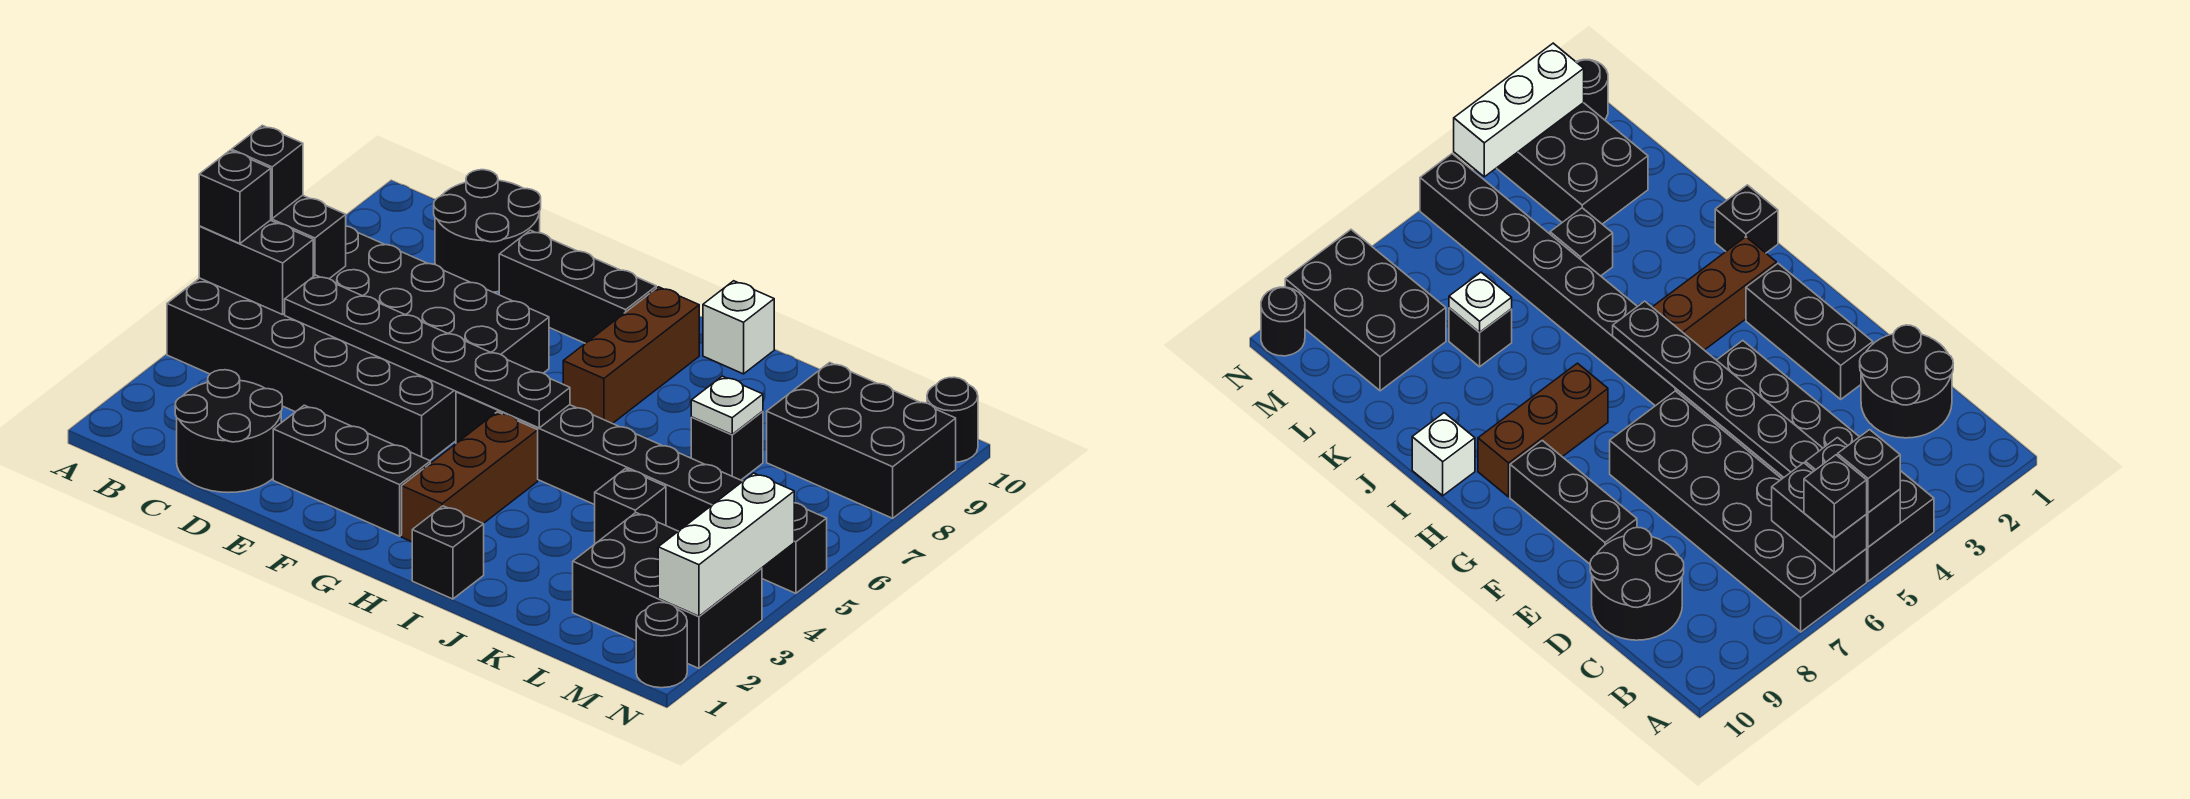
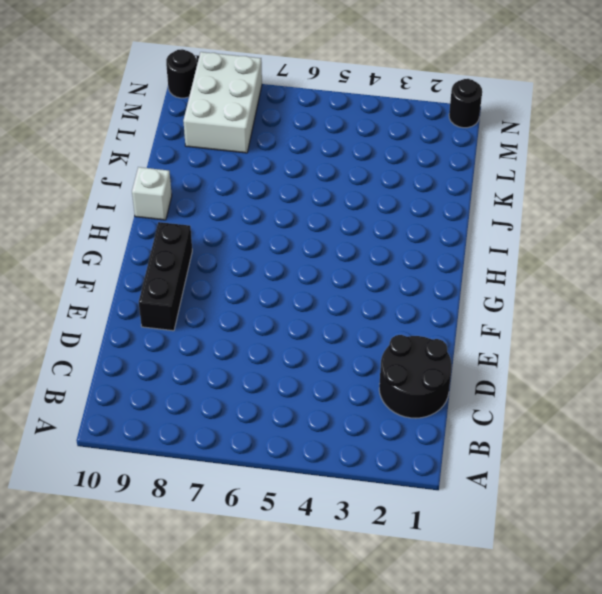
white 2x3 brick [183,52,262,153] -> black 2x3 brick [767,362,956,518]
none -> black 2x6 brick [167,278,456,461]
none -> black 2x6 brick [330,226,549,373]
none -> black 2x2 round brick [434,170,541,292]

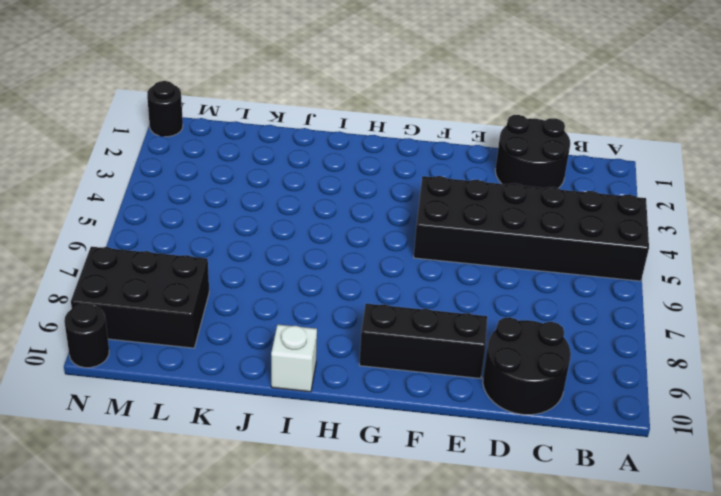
none -> black 2x6 brick [330,226,549,373]
none -> black 1x3 brick [273,405,430,536]
none -> black 1x8 brick [456,392,827,593]

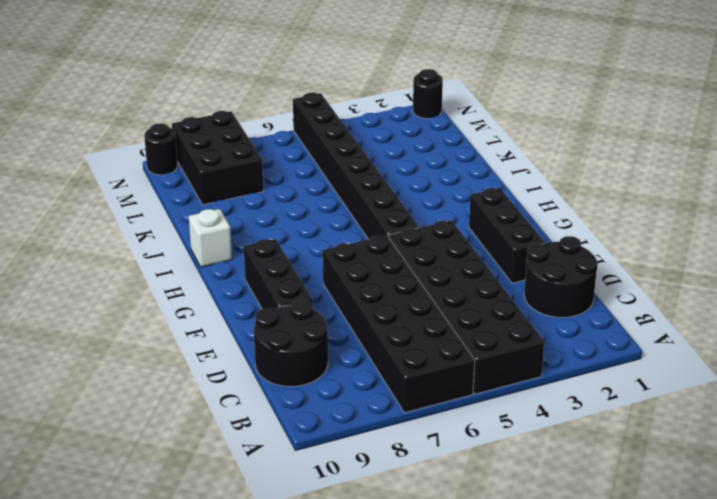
none -> brown 1x3 brick [402,412,538,542]
none -> brown 1x3 brick [563,287,700,424]
none -> black 1x1 brick [412,506,484,599]

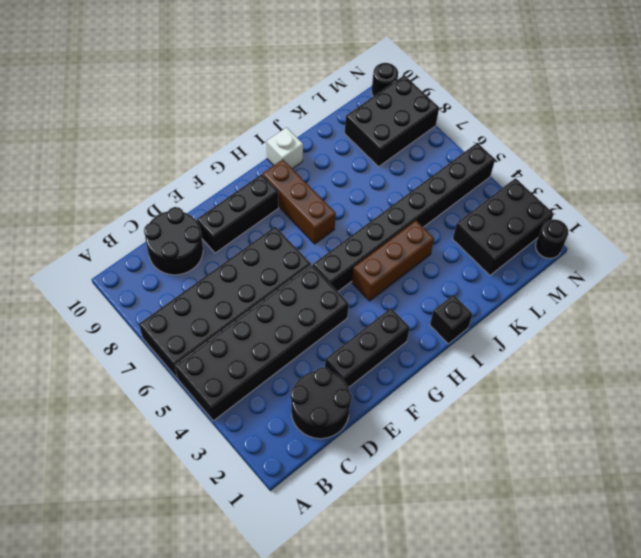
brown 1x3 brick [352,221,434,301] -> brown 1x3 brick turned to [402,412,538,542]
none -> black 1x1 brick [595,469,666,544]
none -> black 1x1 brick [691,411,763,480]
none -> black 1x2 brick [199,220,313,315]

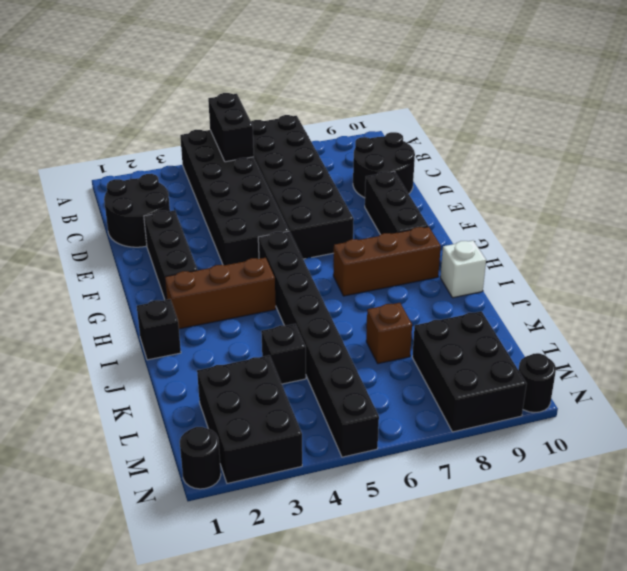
brown 1x1 brick [366,303,412,364] -> black 1x1 brick [691,411,763,480]
none -> black 1x2 brick [271,195,346,279]
none -> black 1x6 plate [285,275,570,428]
none -> white 1x1 plate [691,376,763,435]

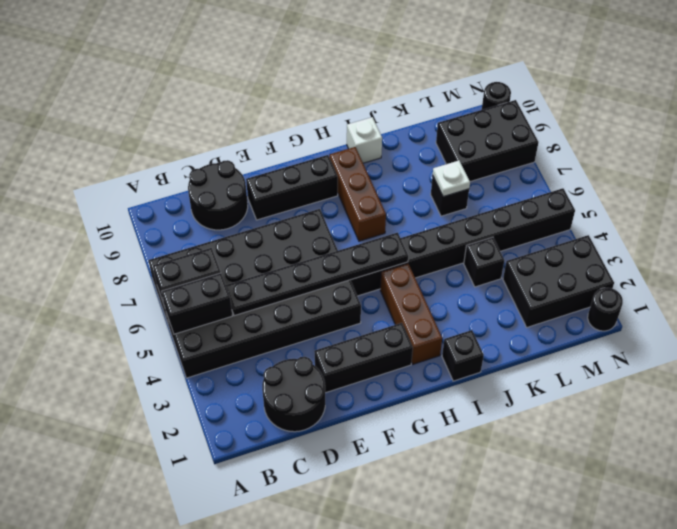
none -> white 1x3 brick [658,473,794,616]
none -> black 1x1 brick [199,151,271,244]
none -> black 1x1 brick [232,125,303,218]

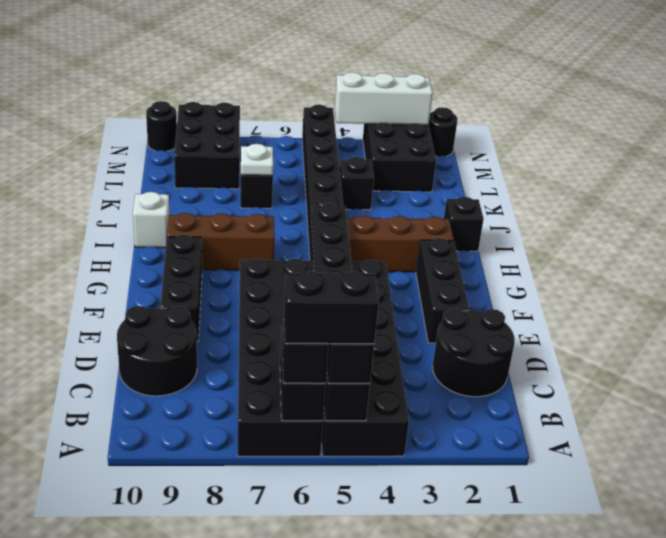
black 1x2 brick [284,271,379,344] -> none

